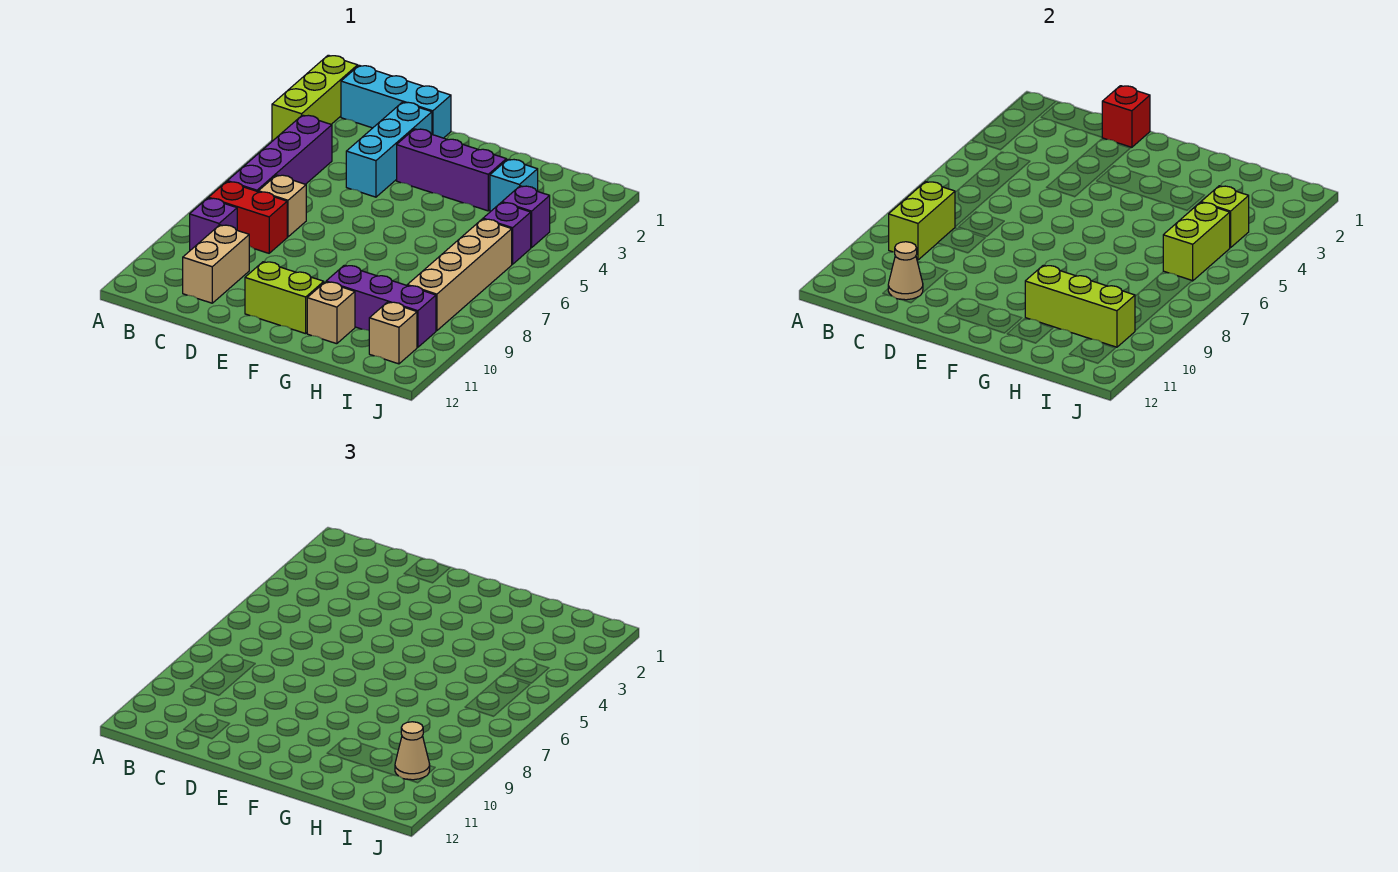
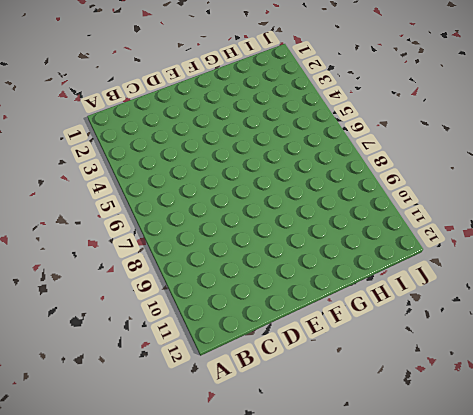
none -> lime 1x3 brick [272,55,358,141]
none -> cyan 1x3 brick [341,65,451,138]
none -> purple 1x4 brick [227,115,332,192]

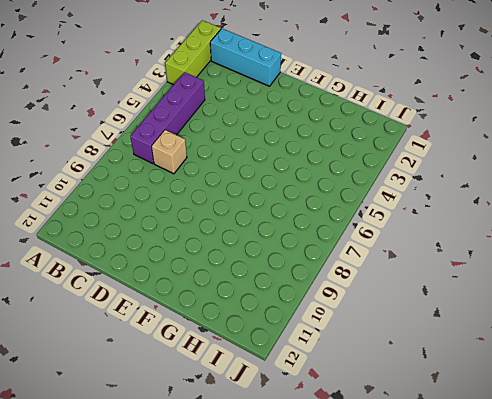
none -> red 1x2 brick [208,182,287,253]
none -> purple 1x1 brick [190,198,237,250]
none -> tan 1x2 brick [183,225,249,303]

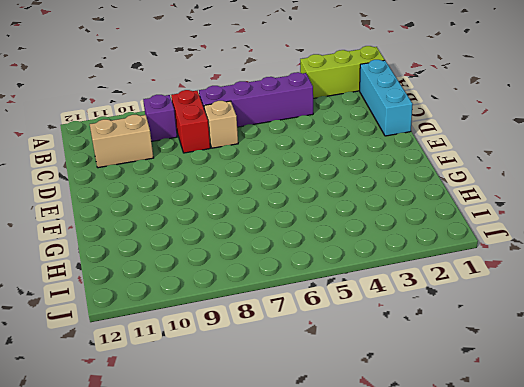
none -> cyan 1x3 brick [346,102,432,197]
none -> purple 1x3 brick [397,129,506,211]
none -> lime 1x2 brick [245,262,324,334]

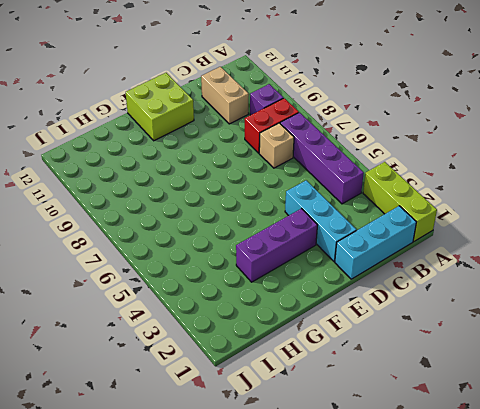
lime 2x2 brick [126,73,194,141] -> lime 1x2 brick [245,262,324,334]
none -> purple 1x3 brick [326,265,436,347]
none -> tan 1x1 brick [307,282,355,344]
none -> cyan 1x1 brick [490,159,538,212]

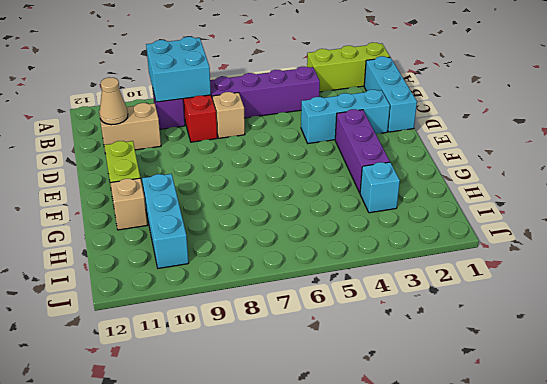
cyan 2x2 brick [146,37,211,102] -> lime 1x2 brick [889,182,955,260]
cyan 1x3 brick [142,174,189,268] -> purple 1x3 brick [326,265,436,347]
none -> purple 1x1 brick [502,186,550,248]
none -> purple 1x1 brick [483,203,531,264]
none -> tan 1x4 brick [407,219,512,331]

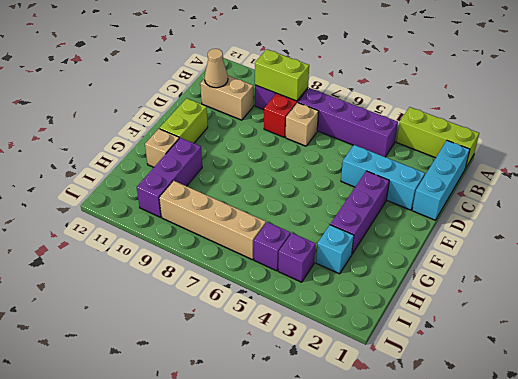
none -> tan 1x1 brick [369,302,417,364]
none -> red 1x1 brick [1102,86,1150,147]
none -> lime 1x3 brick [1025,265,1135,347]

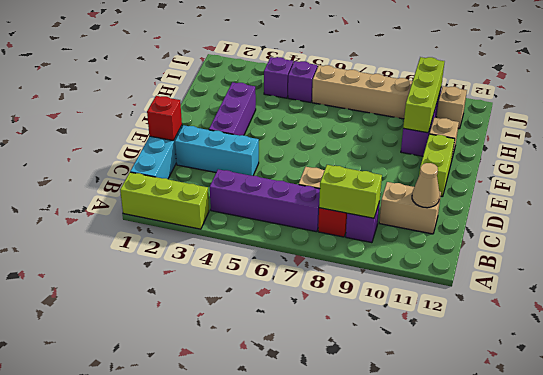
none -> cyan 1x1 brick [490,159,538,212]
none -> lime 1x1 brick [1201,186,1249,248]
none -> lime 1x2 brick [1163,203,1230,281]

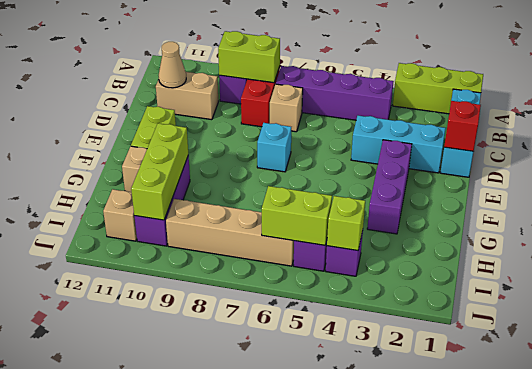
cyan 1x1 brick [257,123,291,172] -> cyan 1x1 brick moved to [490,159,538,212]
none -> tan 1x1 cone [395,722,430,780]

